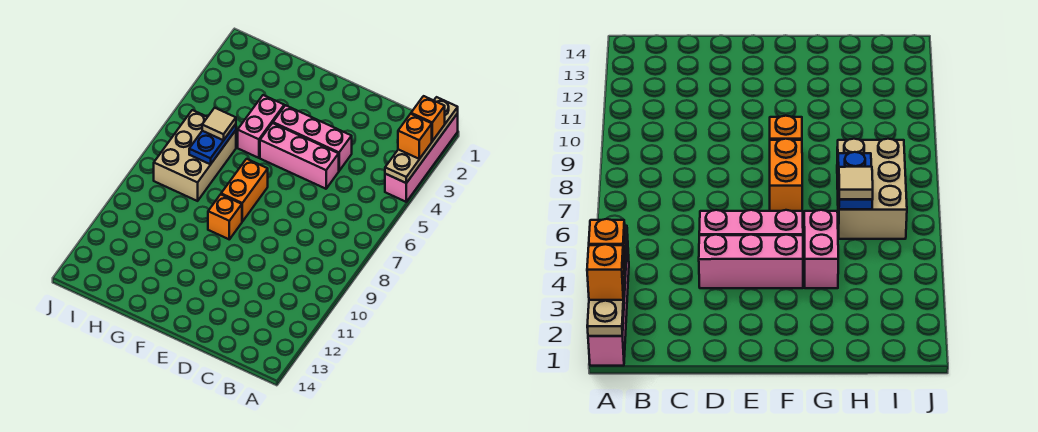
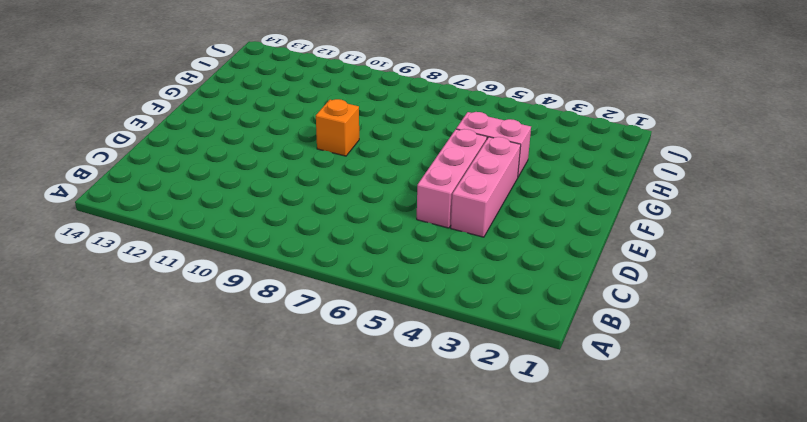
none -> pink 1x4 brick [385,113,458,202]
none -> orange 1x2 brick [221,159,268,221]
none -> tan 2x3 brick [154,110,236,201]

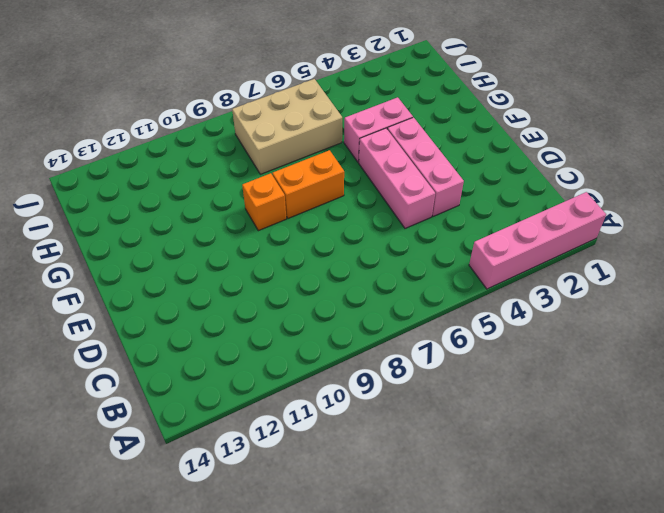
none -> tan 1x4 plate [385,97,458,183]
none -> blue 1x2 plate [189,124,236,165]
none -> orange 1x1 brick [411,96,445,141]

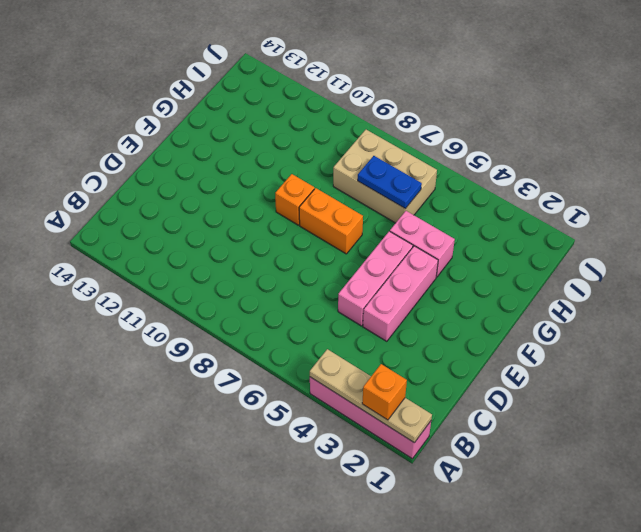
none -> orange 1x1 brick [398,114,432,159]
none -> tan 1x1 tile [202,108,236,140]

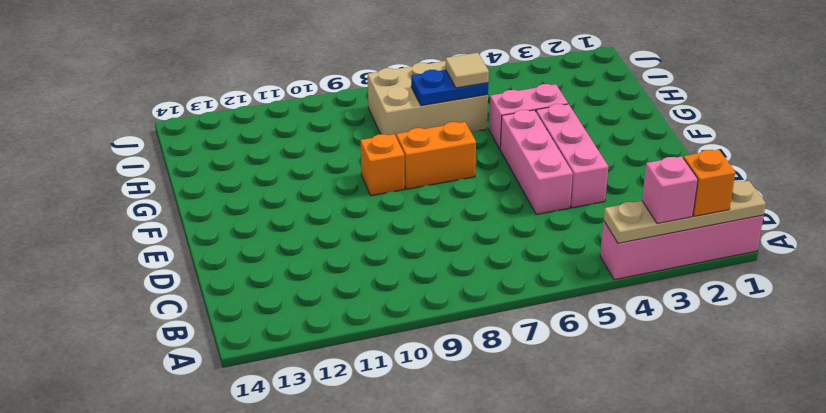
pink 1x1 brick [642,156,698,224] -> orange 1x1 brick [398,114,432,159]

